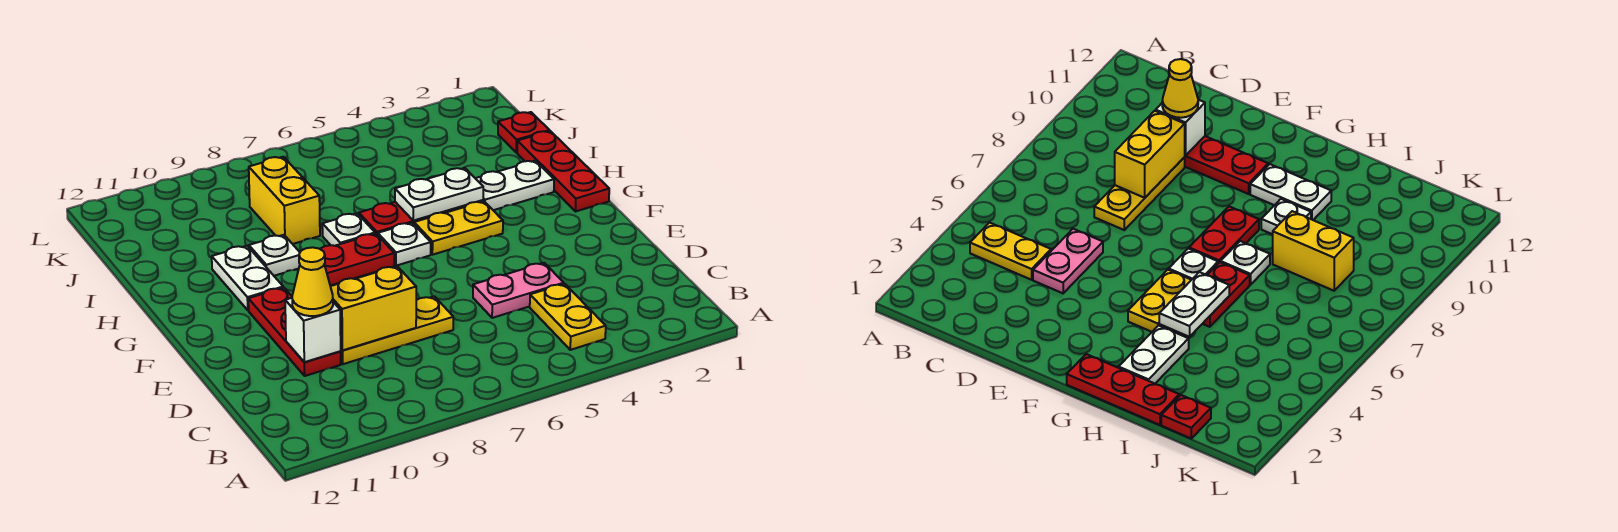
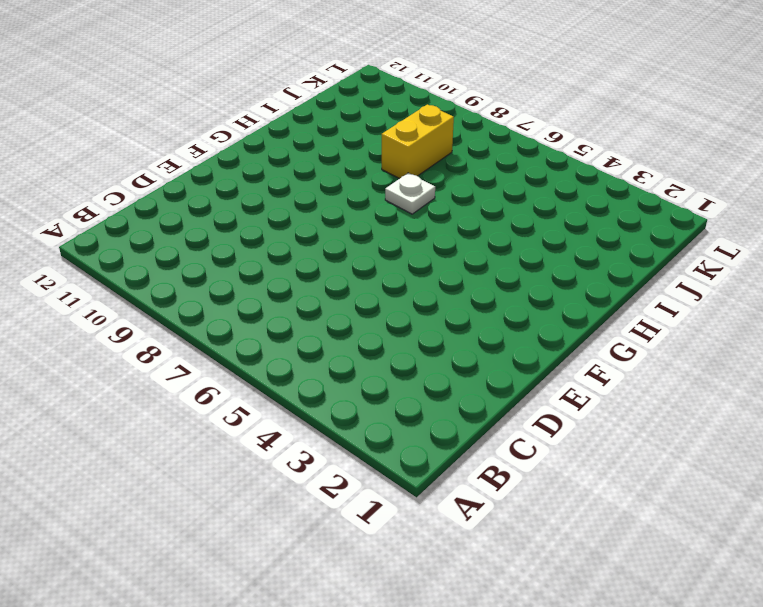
none -> yellow 1x2 plate [530,284,606,350]
none -> pink 1x2 plate [473,263,564,318]
none -> yellow 1x3 plate [340,296,453,364]

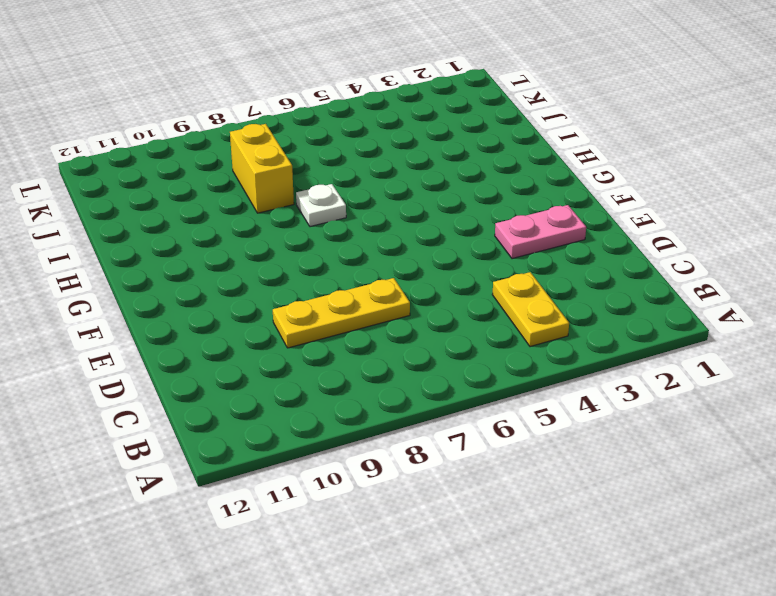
pink 1x2 plate [495,205,586,259] -> pink 1x2 plate moved to [473,263,564,318]
none -> red 1x3 plate [248,288,341,376]
none -> red 1x3 plate [517,131,609,211]
none -> yellow 1x2 plate [414,201,503,255]

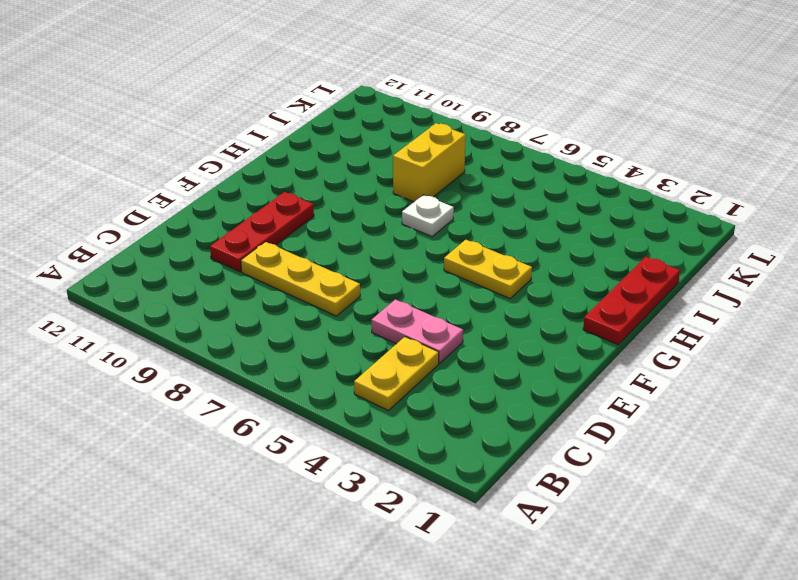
none -> white 1x1 plate [378,223,431,266]
none -> red 1x2 plate [320,234,394,286]
none -> white 1x2 plate [212,246,283,310]

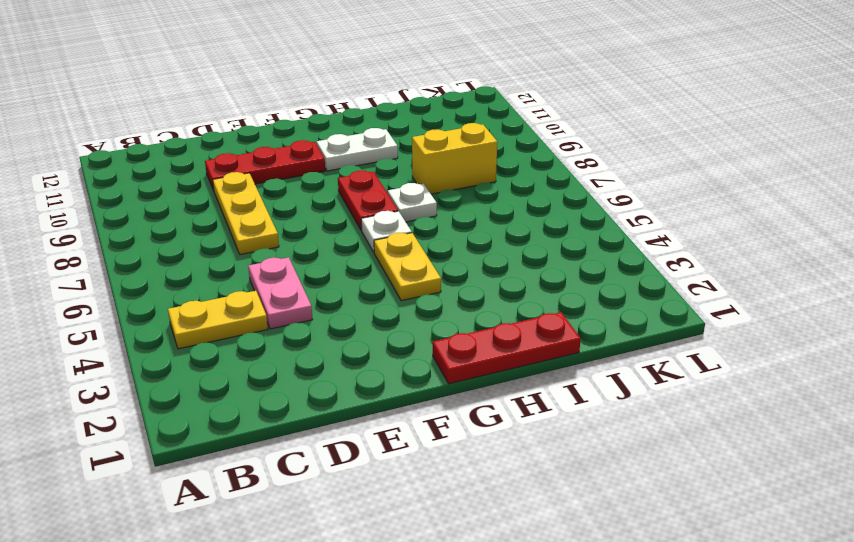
none -> white 1x2 plate [475,161,554,210]
none -> red 1x2 plate [359,202,447,235]
none -> white 1x1 plate [249,235,300,276]

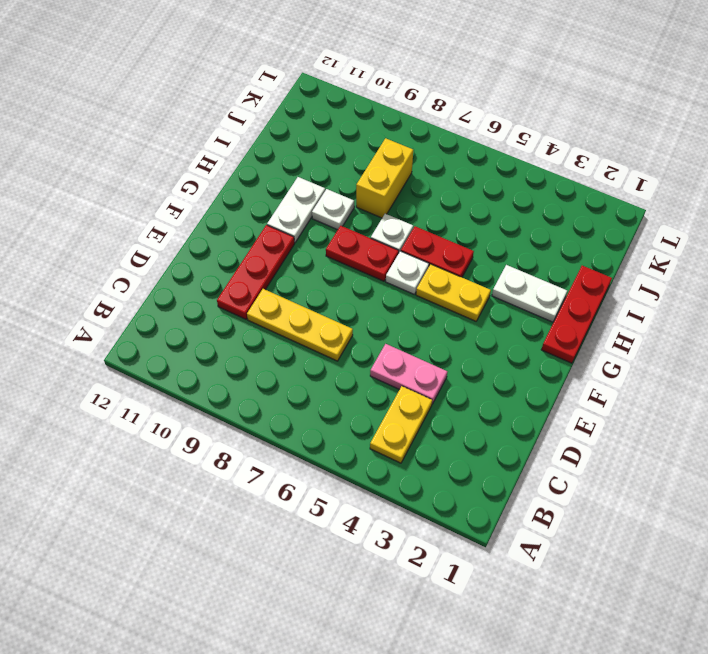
none -> red 1x1 plate [498,112,549,152]
none -> yellow 1x2 brick [330,266,416,350]
none -> white 1x1 brick [285,298,341,362]

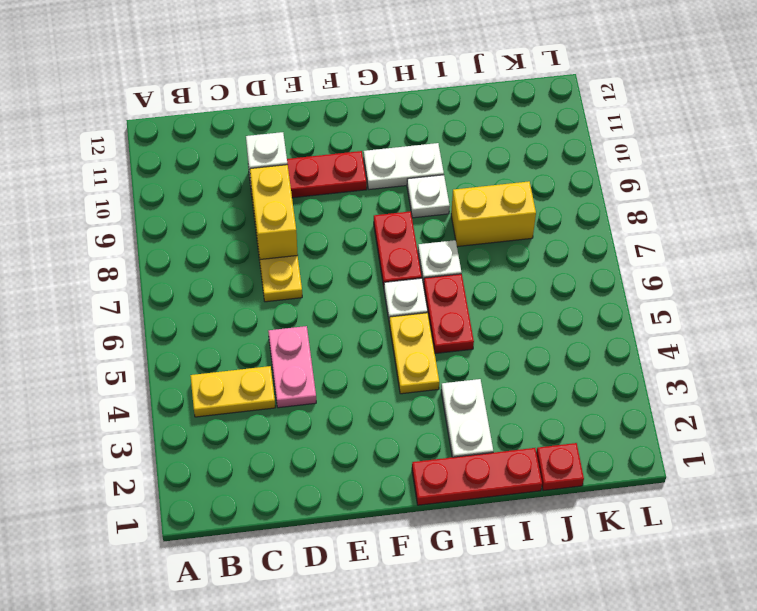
none -> white 1x2 plate [395,168,483,221]
none -> yellow 1x1 cone [292,247,333,316]

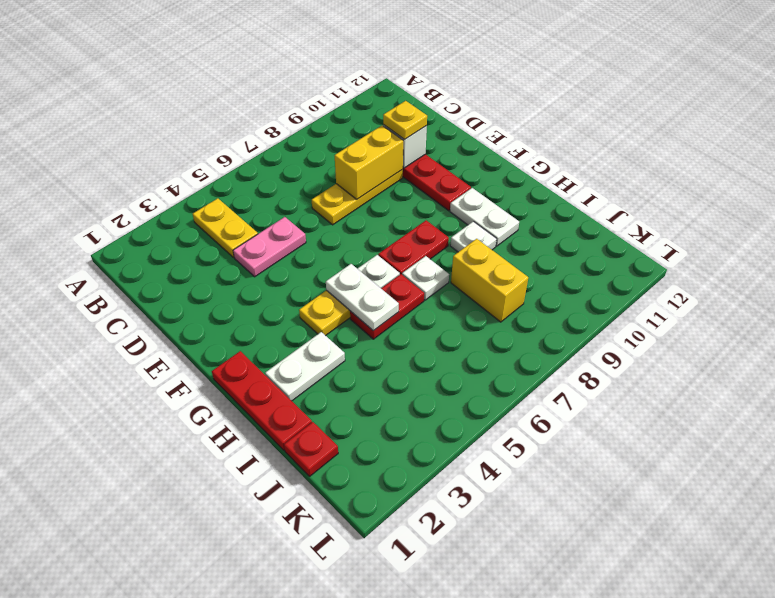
yellow 1x1 plate [383,101,427,139] -> yellow 1x1 cone [292,247,333,316]
white 1x2 plate [326,264,399,331] -> white 1x2 plate turned to [395,168,483,221]

